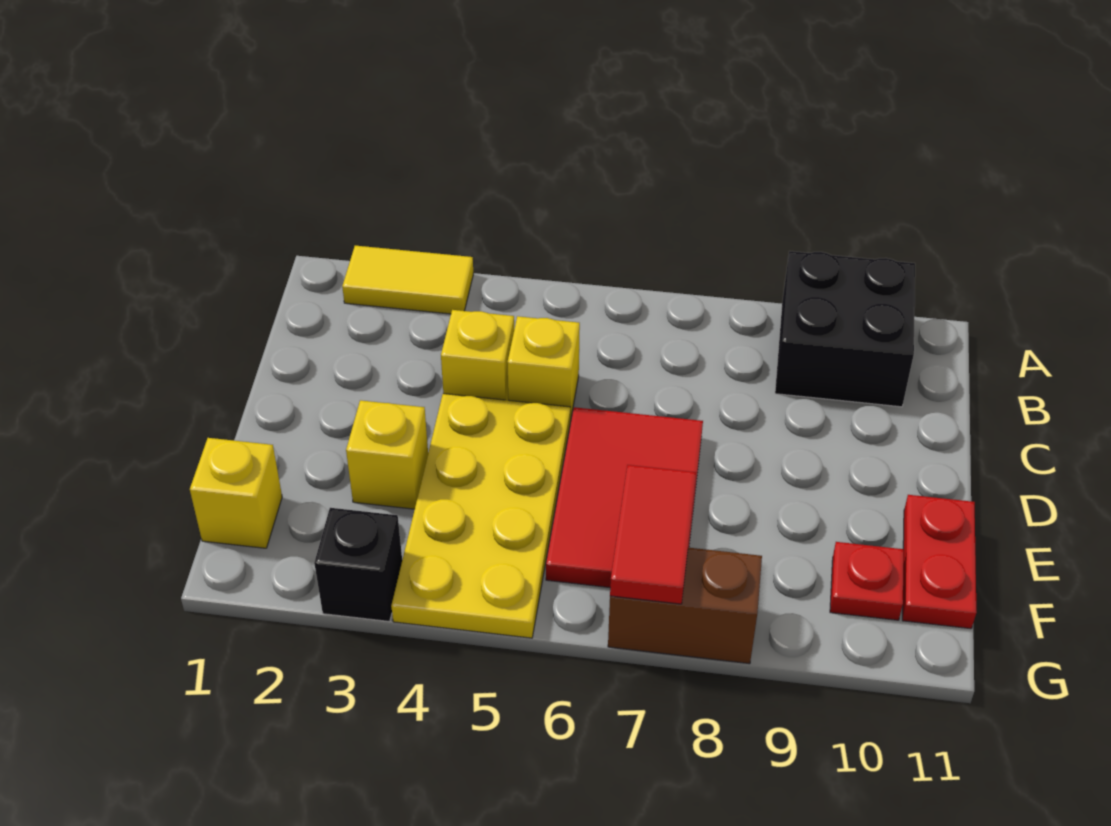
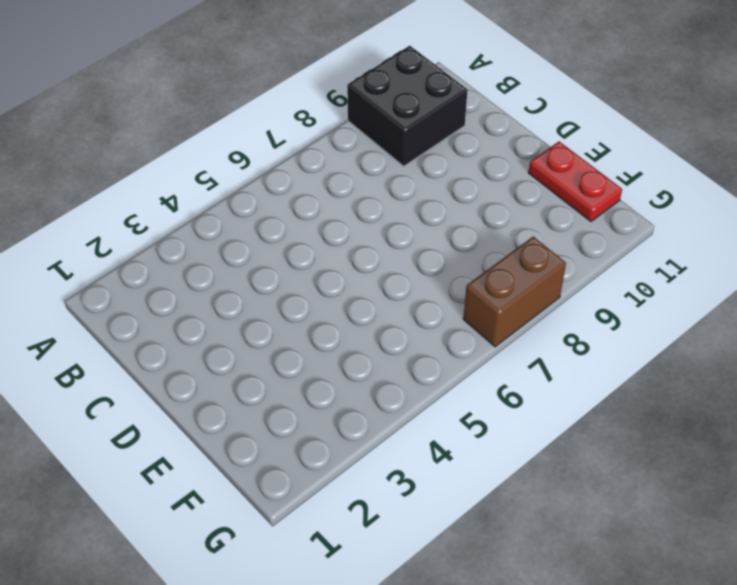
none -> yellow 1x2 tile [342,246,473,314]
none -> yellow 1x1 brick [441,310,514,400]
none -> yellow 1x1 brick [507,316,580,421]

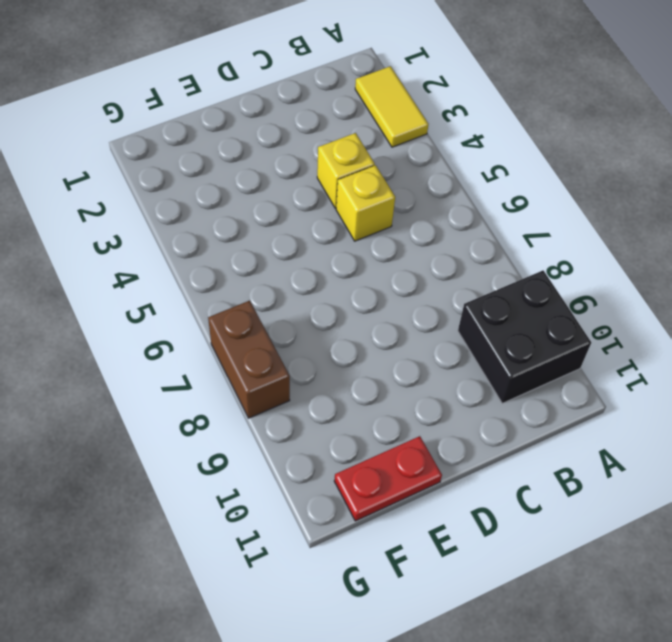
none -> yellow 2x4 plate [391,394,570,638]
none -> red 2x3 tile [546,407,703,587]
none -> yellow 1x1 brick [346,400,428,509]

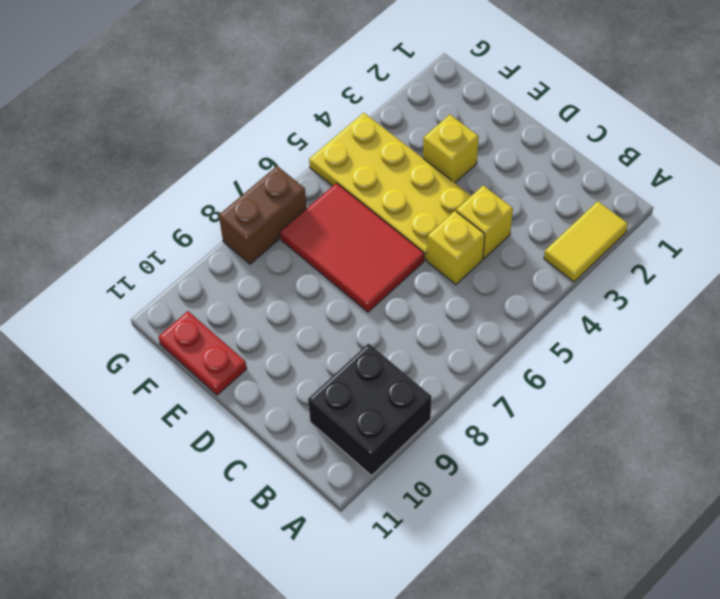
none -> yellow 1x1 brick [190,438,282,548]
none -> red 1x1 plate [830,542,904,620]
none -> black 1x1 brick [314,508,402,622]

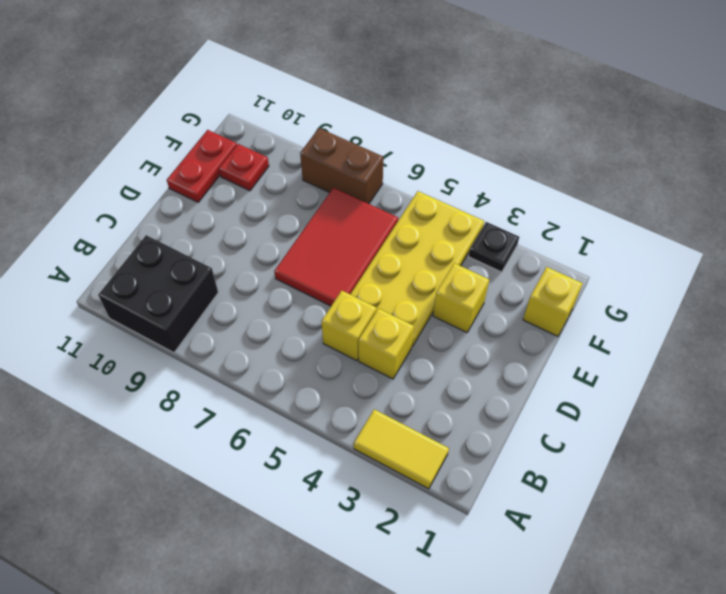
black 1x1 plate [468,222,519,272] -> black 1x1 brick [314,508,402,622]
none -> red 1x2 tile [610,465,696,604]

